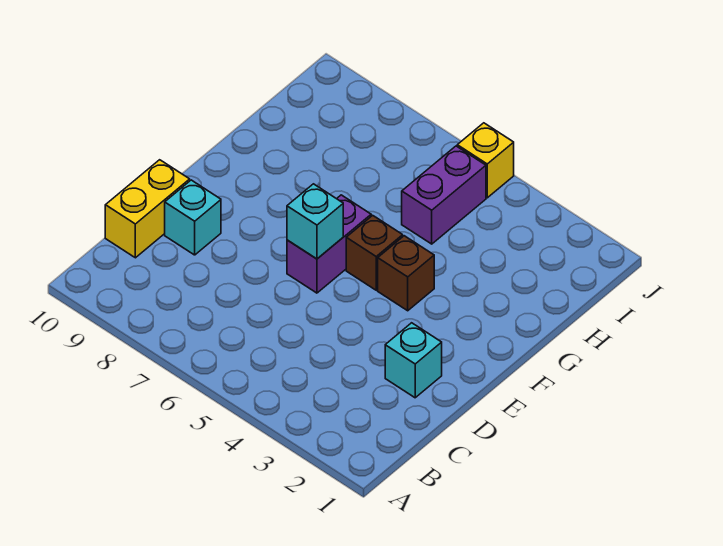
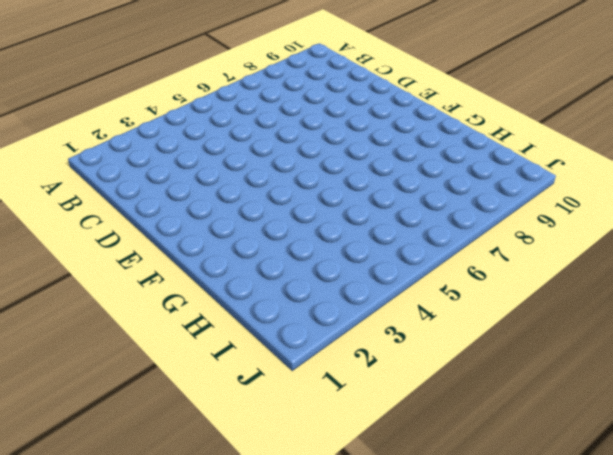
none -> yellow 1x2 brick [105,160,190,258]
none -> cyan 1x1 brick [385,323,442,398]

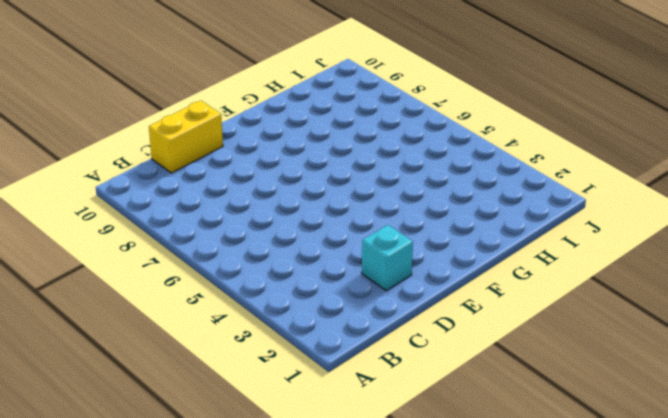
none -> cyan 1x1 brick [165,180,221,255]
none -> purple 1x2 brick [287,195,371,293]

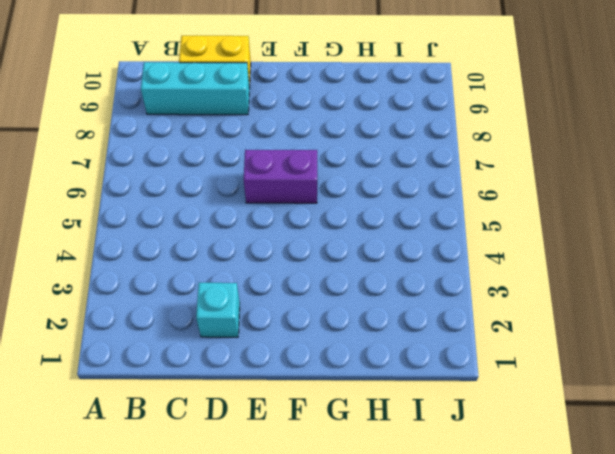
cyan 1x3 brick [141,62,249,115] -> cyan 1x1 brick [165,180,221,255]
none -> brown 1x1 brick [378,236,434,311]
none -> brown 1x1 brick [346,215,403,290]

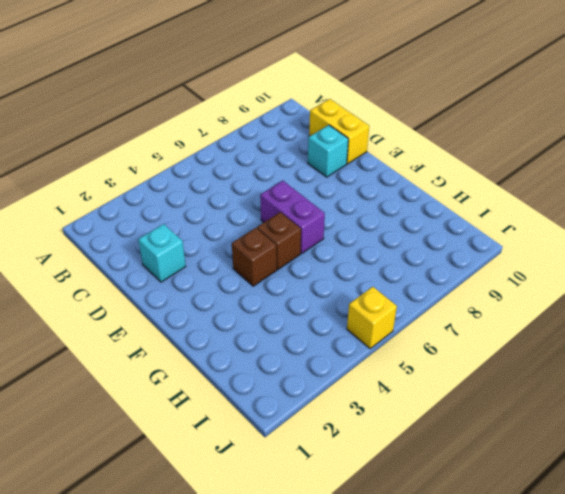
none -> purple 1x2 brick [402,146,486,244]
none -> cyan 1x1 brick [287,184,343,259]

